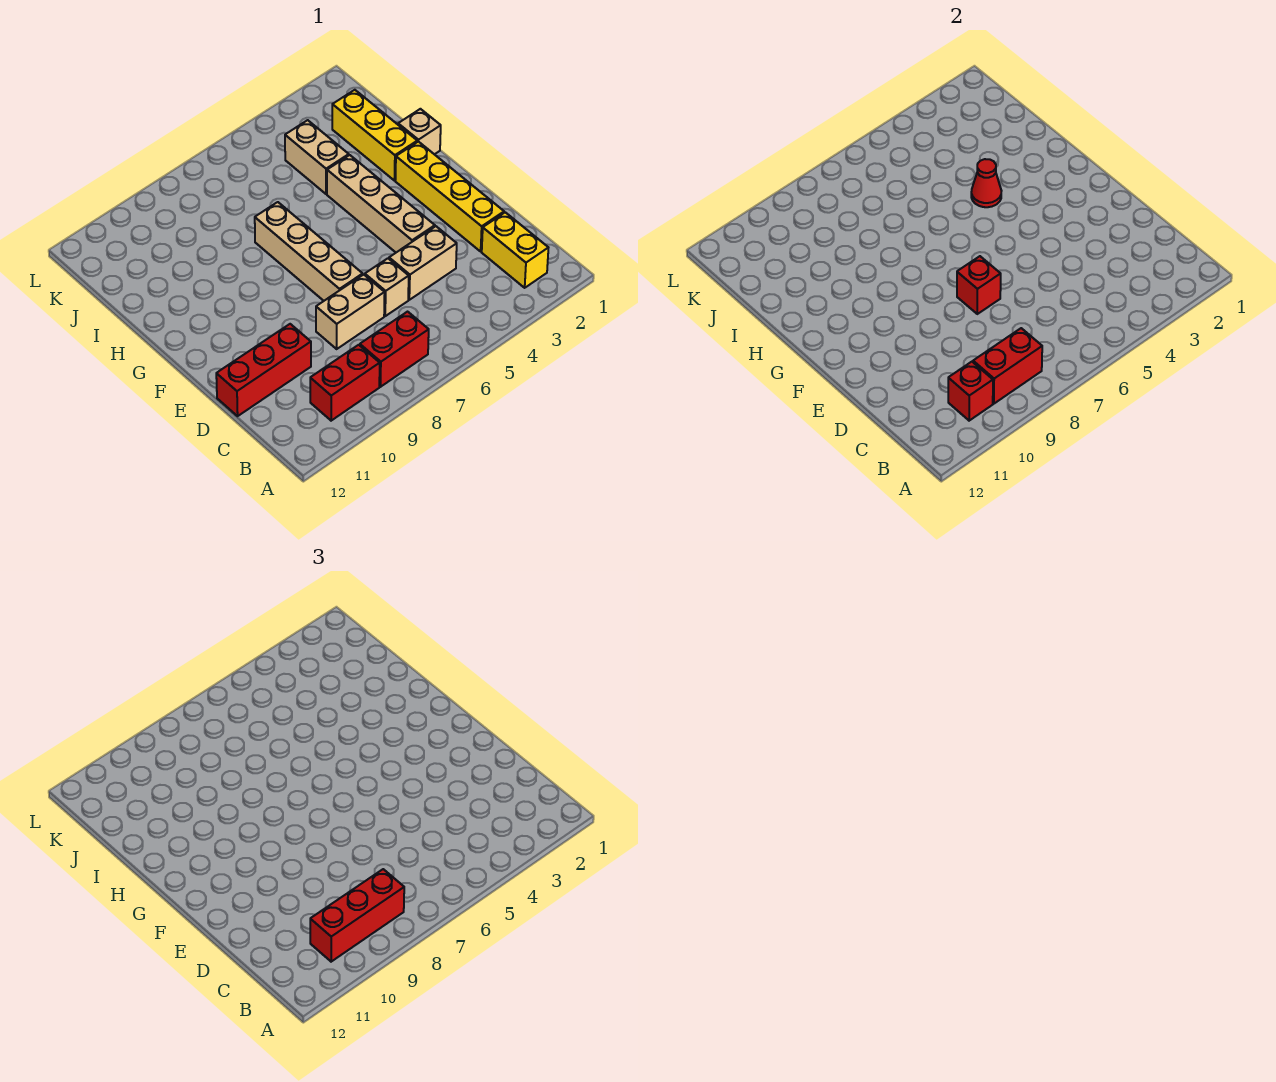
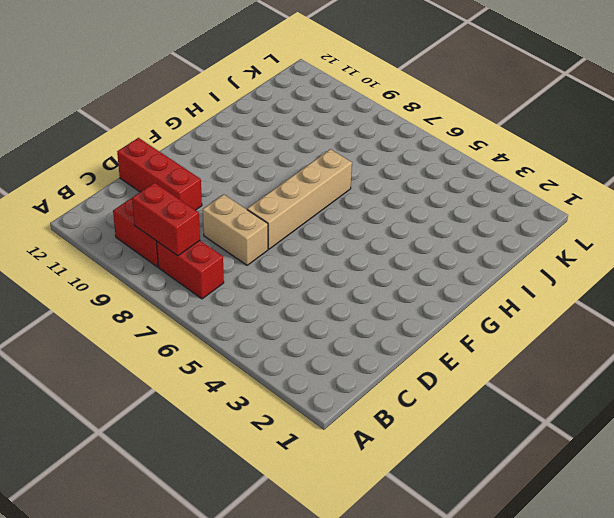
none -> yellow 1x2 brick [482,212,548,288]
none -> yellow 1x4 brick [395,141,504,251]
none -> tan 1x2 brick [389,226,457,300]

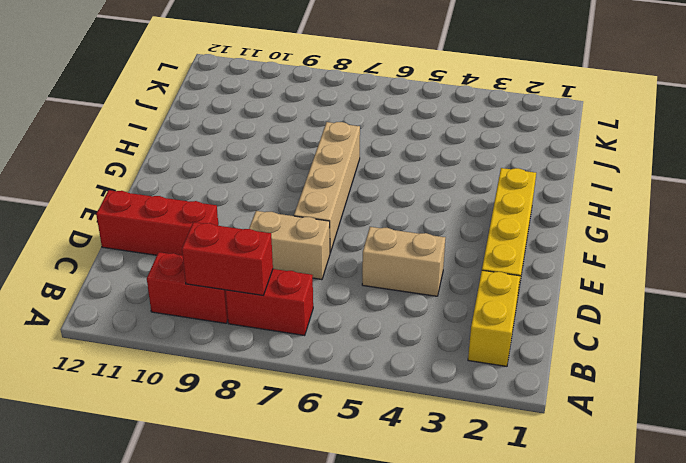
none -> tan 1x1 brick [365,258,409,316]
none -> tan 1x4 brick [327,155,435,252]
none -> tan 1x1 brick [398,109,441,154]

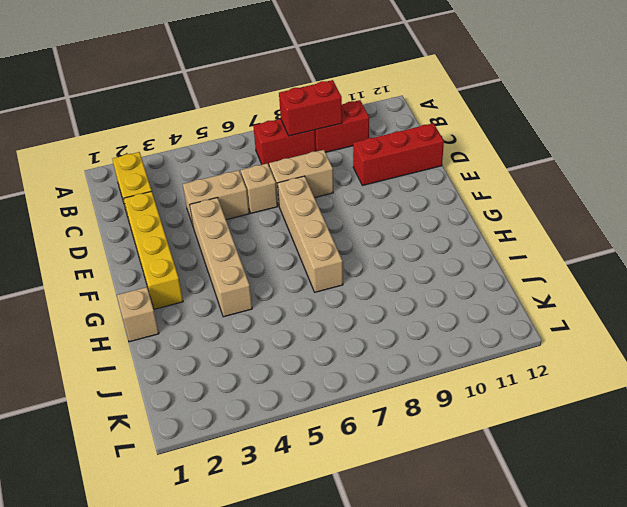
none -> yellow 1x3 brick [332,90,417,181]
none -> tan 1x2 brick [285,120,349,194]
none -> red 1x1 brick [948,362,993,421]

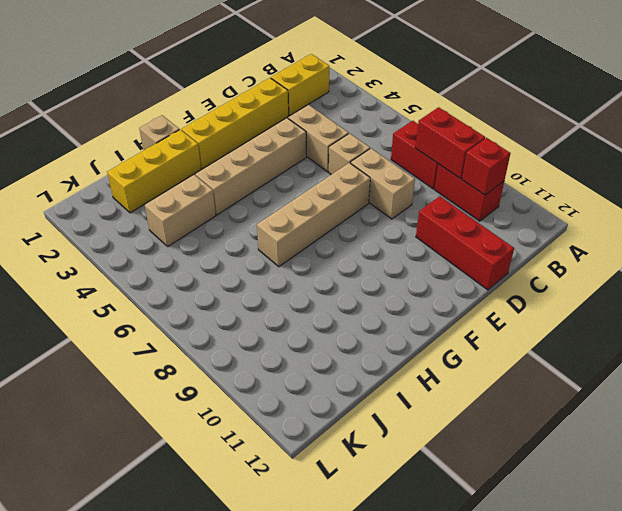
none -> red 1x1 brick [957,256,1001,314]
none -> red 1x1 cone [971,159,1001,207]
none -> red 1x3 brick [310,869,404,962]

